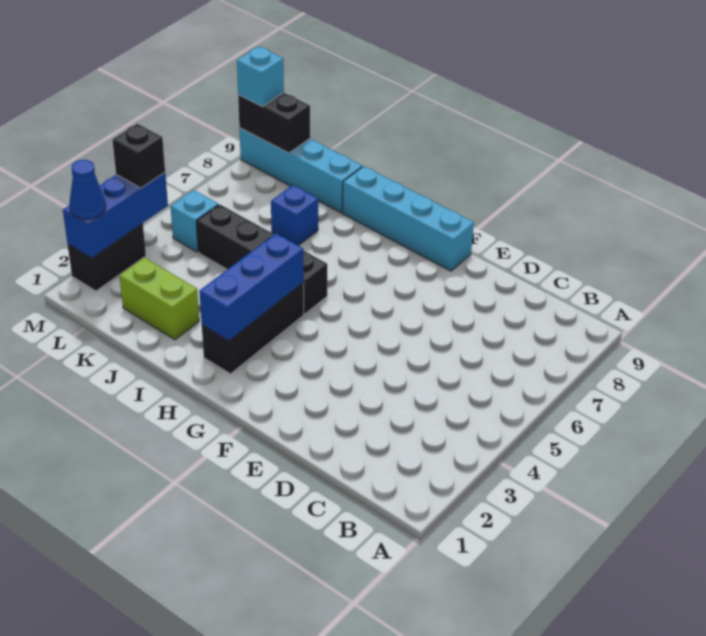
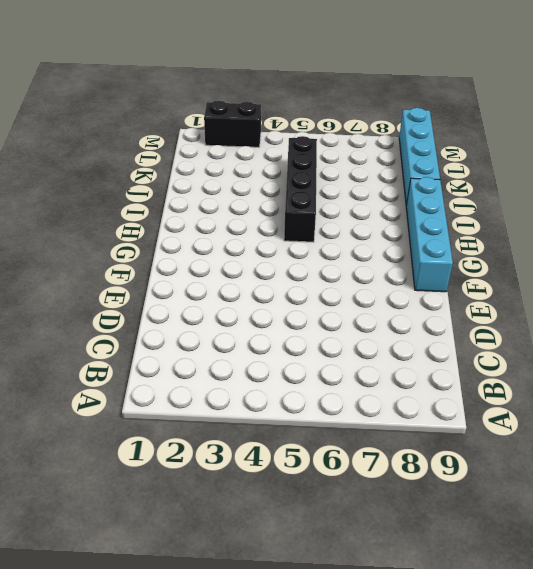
none -> black 1x3 brick [202,283,304,374]
none -> lime 1x2 brick [120,258,199,340]
none -> blue 1x1 brick [271,185,318,246]

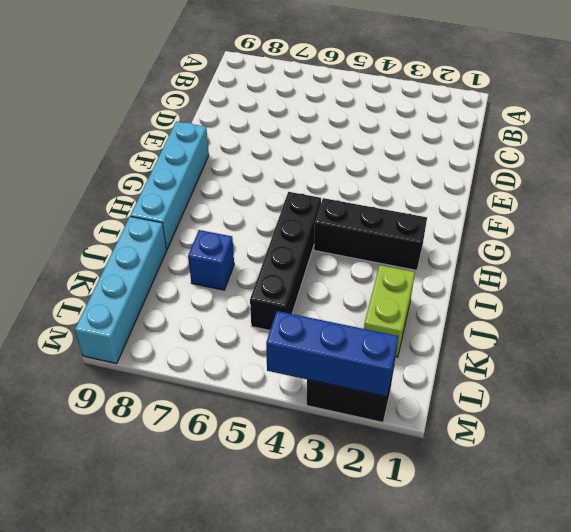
none -> cyan 1x1 brick [170,190,218,252]
none -> blue 1x3 brick [199,234,304,341]
none -> black 1x2 brick [238,92,310,153]

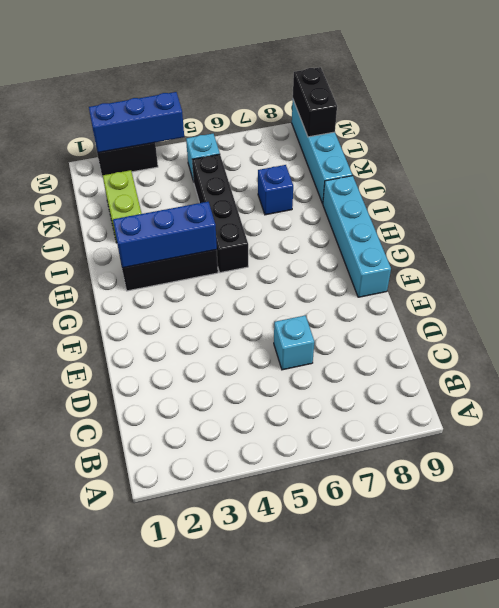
cyan 1x1 brick [274,316,314,370] -> cyan 1x1 brick moved to [237,46,284,106]
none -> blue 1x1 cone [69,160,106,219]
none -> black 1x1 brick [112,124,165,188]

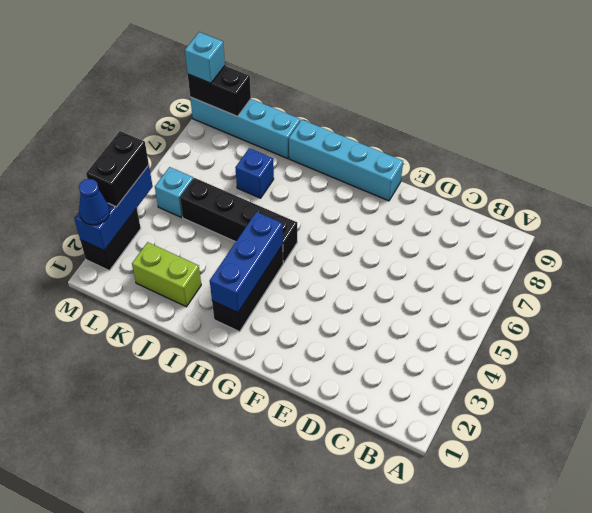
black 1x2 brick [86,131,149,207] -> black 1x1 brick [112,124,165,188]

